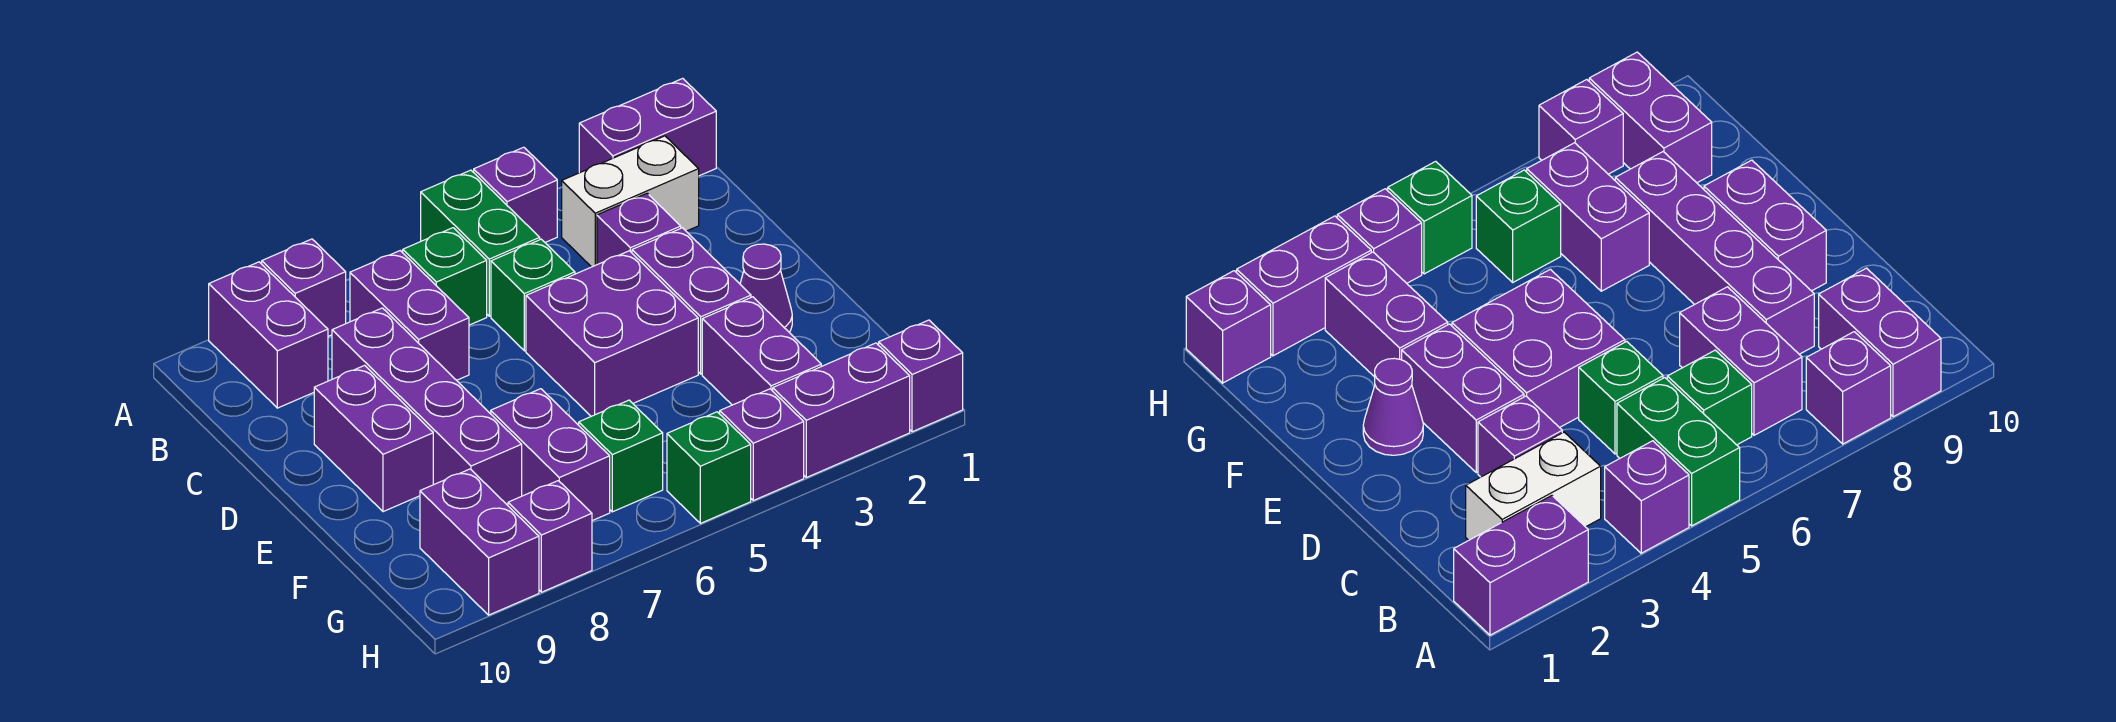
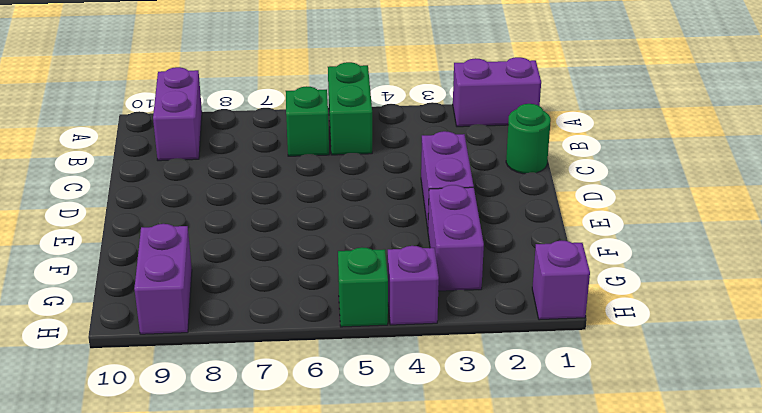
green 1x1 round brick [506,104,551,174] -> none
none -> purple 1x1 brick [474,147,557,242]
none -> purple 1x1 brick [262,239,346,336]
none -> white 1x2 brick [562,136,699,267]

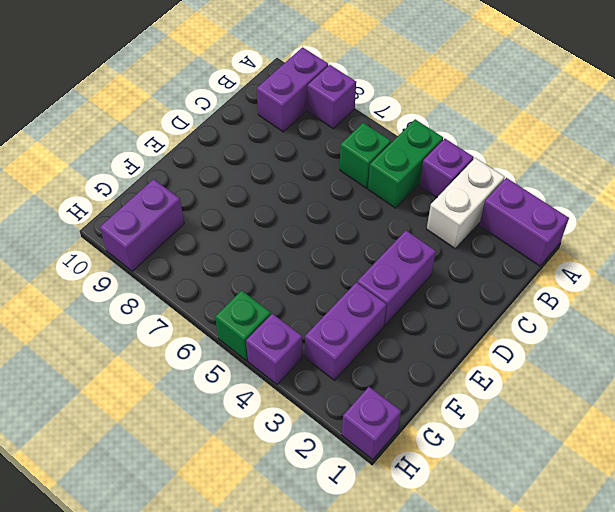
white 1x2 brick [427,158,505,249] -> white 1x2 brick turned to [562,136,699,267]
none -> purple 1x2 brick [350,251,469,380]
none -> purple 1x1 brick [597,193,681,265]
none -> green 1x1 brick [491,239,575,351]

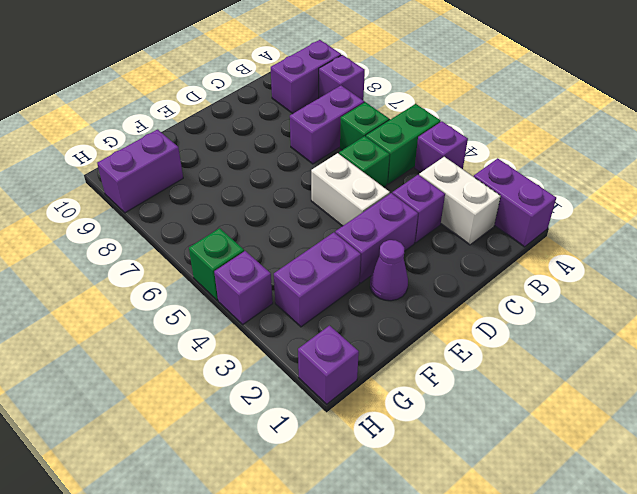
white 1x2 brick [311,153,390,226] -> purple 2x2 brick [526,251,698,416]
none -> purple 1x4 brick [332,308,522,505]
none -> purple 1x2 brick [314,365,433,512]
none -> purple 1x2 brick [491,389,610,521]

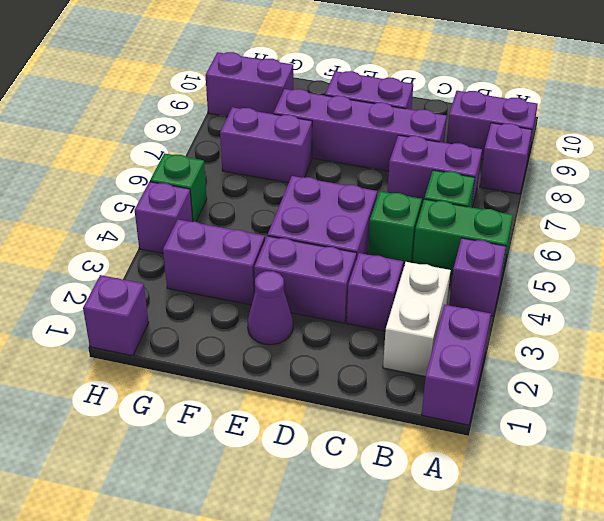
none -> green 1x1 brick [579,400,663,512]
none -> purple 1x2 brick [773,343,910,478]
none -> purple 1x1 brick [508,481,592,592]

